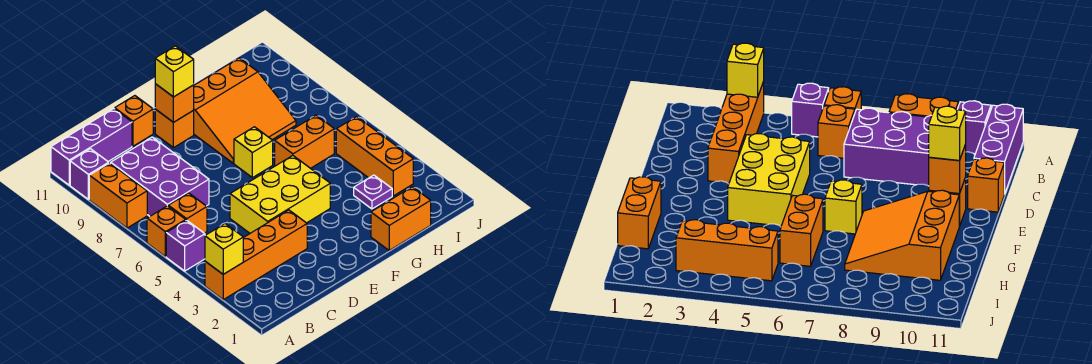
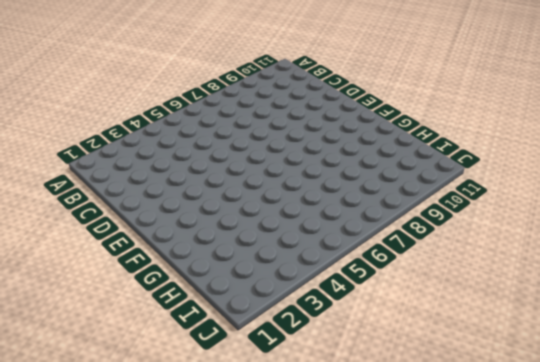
none -> orange 1x4 brick [205,210,307,300]
none -> purple 1x1 brick [166,220,205,271]
none -> orange 1x1 brick [147,206,186,257]

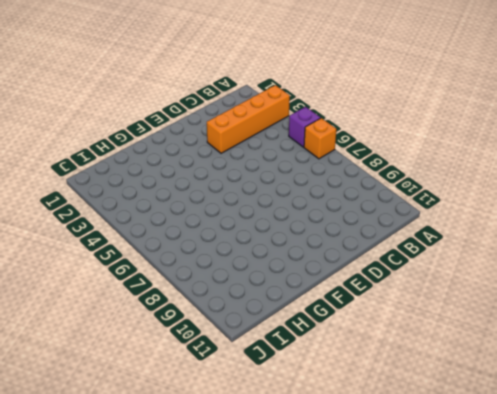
none -> orange 1x2 brick [89,163,147,228]
none -> purple 1x1 brick [70,149,109,199]
none -> purple 1x3 brick [51,108,132,185]

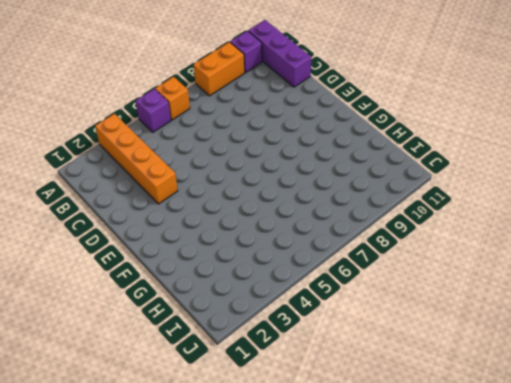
none -> orange 1x1 brick [168,193,207,233]
none -> purple 2x3 brick [111,137,209,216]
none -> yellow 2x3 brick [230,156,330,233]

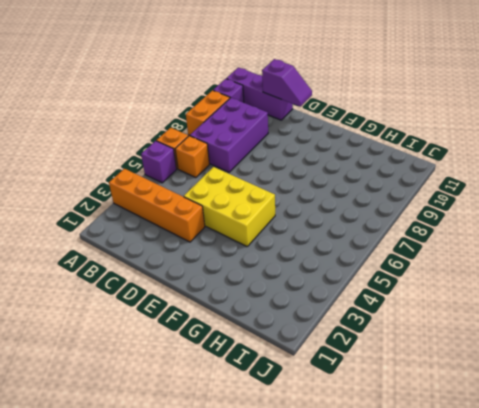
purple 1x2 slope [262,59,312,107] -> none
none -> orange 1x1 brick [115,96,153,146]
none -> orange 1x1 brick [155,109,194,148]
none -> yellow 1x1 brick [234,127,273,178]

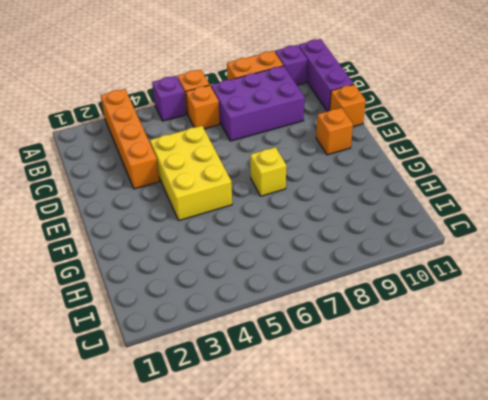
none -> orange 3x3 slope [194,58,296,163]
none -> orange 1x2 brick [371,187,431,250]
none -> orange 1x2 brick [275,115,334,168]

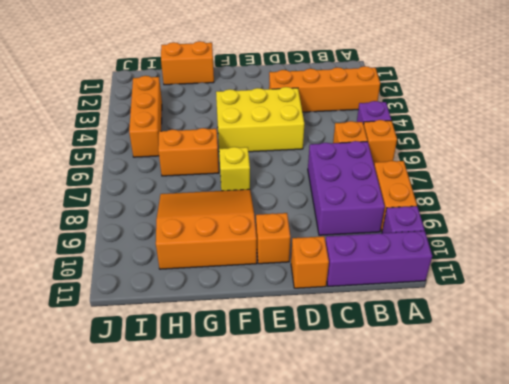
none -> purple 1x1 plate [354,175,392,209]
none -> yellow 1x1 brick [205,224,243,274]
none -> orange 1x1 brick [155,84,194,122]

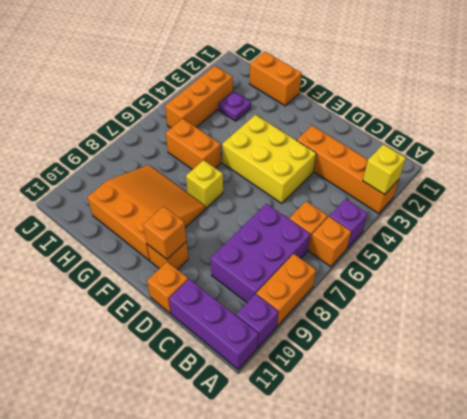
none -> yellow 1x1 brick [155,46,194,97]

